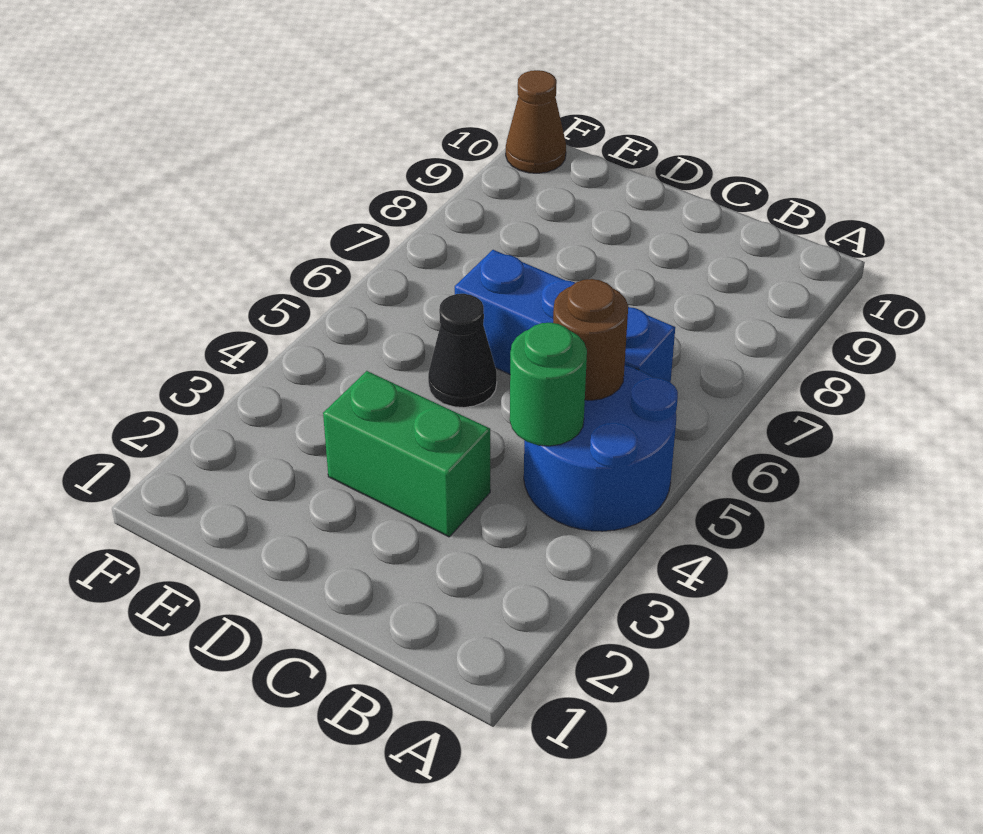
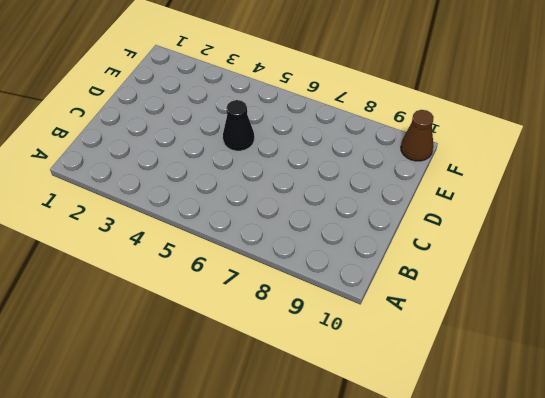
none -> blue 2x2 round brick [524,365,678,531]
none -> blue 1x3 brick [455,250,675,383]

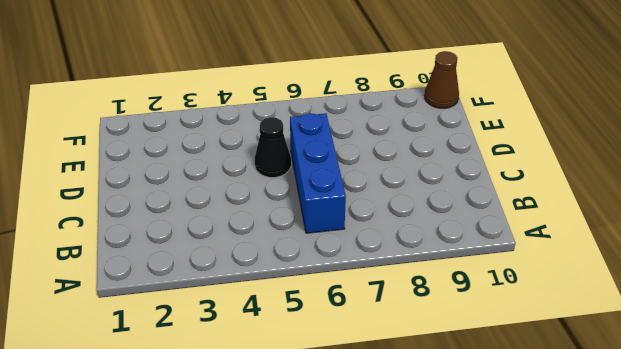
none -> blue 2x2 round brick [524,365,678,531]
none -> green 1x2 brick [323,371,490,537]

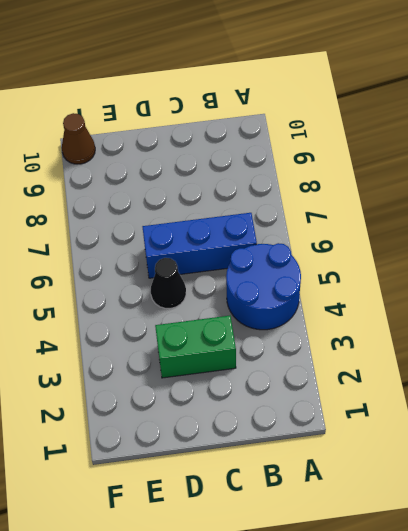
none -> green 1x1 round brick [510,323,587,446]
none -> brown 1x1 round brick [553,279,628,400]

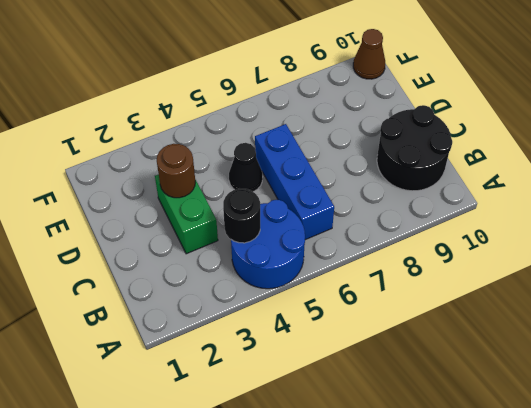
black 1x1 round brick [223,188,260,243] -> green 1x1 round brick [510,323,587,446]
black 2x2 round brick [377,105,452,191] -> none
brown 1x1 round brick [157,144,195,198] -> brown 1x1 round brick moved to [553,279,628,400]

